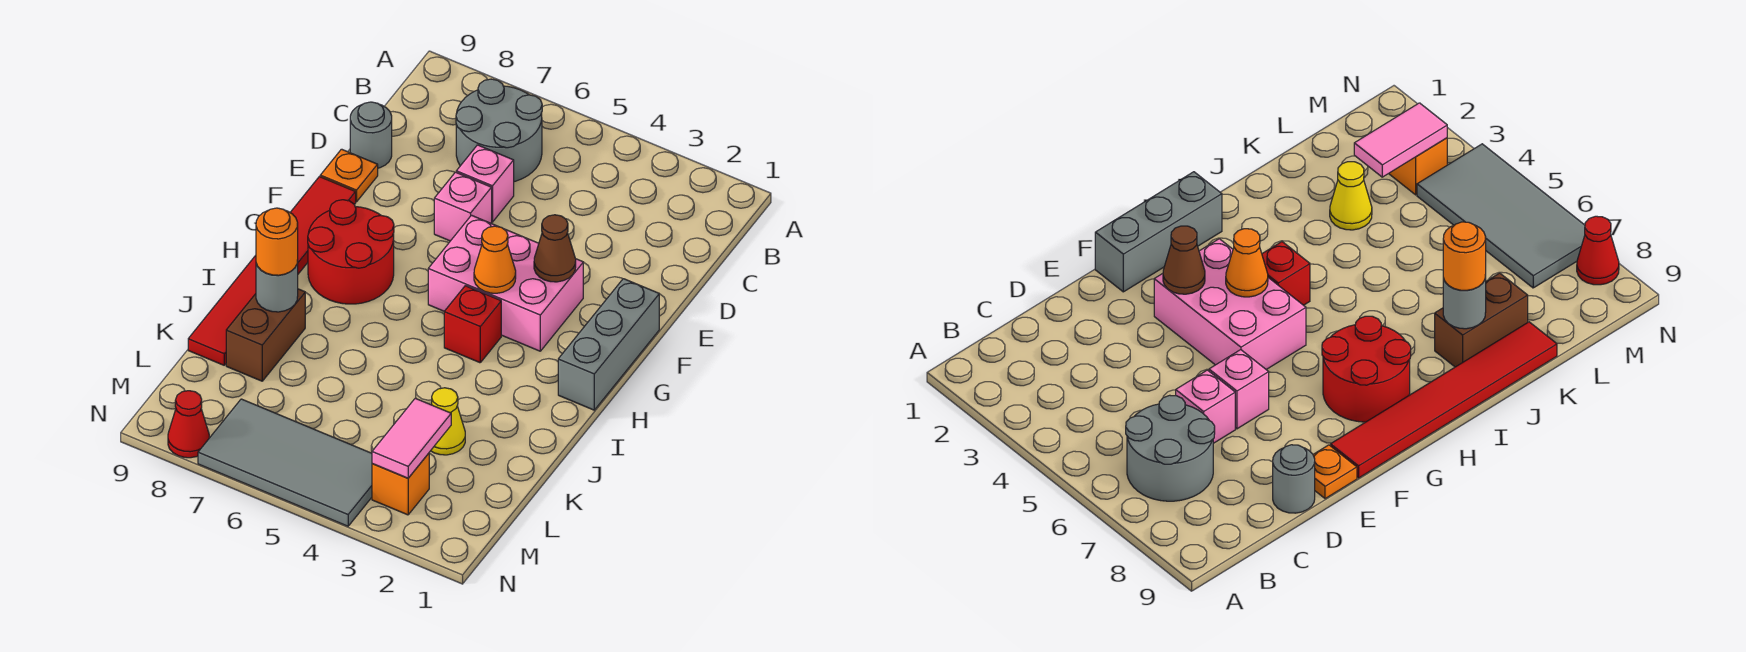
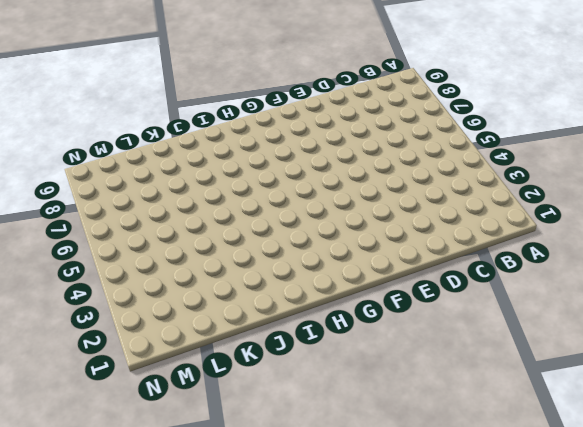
none -> grey 2x2 round brick [456,79,542,182]
none -> pink 1x1 brick [456,145,514,222]
none -> grey 1x1 round brick [350,102,392,168]

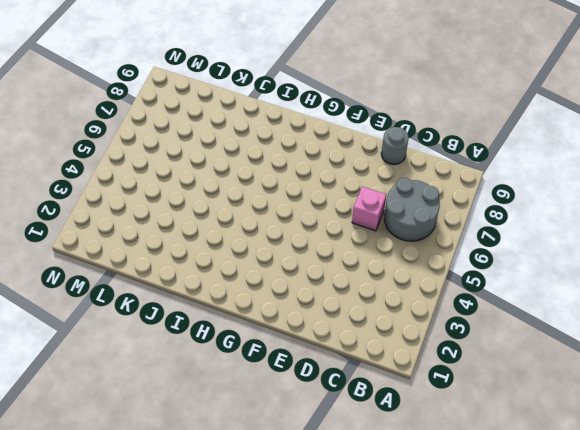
none -> pink 1x1 brick [434,172,492,241]
none -> orange 1x1 plate [320,149,378,202]
none -> grey 1x3 brick [558,279,659,410]

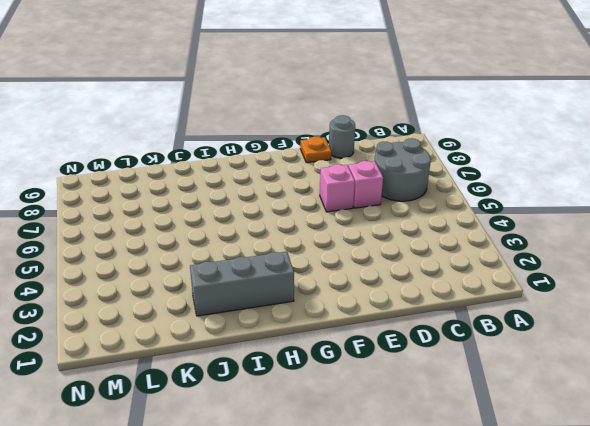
grey 1x3 brick [190,252,294,316] -> grey 1x3 brick moved to [558,279,659,410]
none -> pink 2x3 brick [428,215,583,351]
none -> red 1x6 tile [188,177,356,365]
none -> red 2x2 round brick [308,200,394,304]

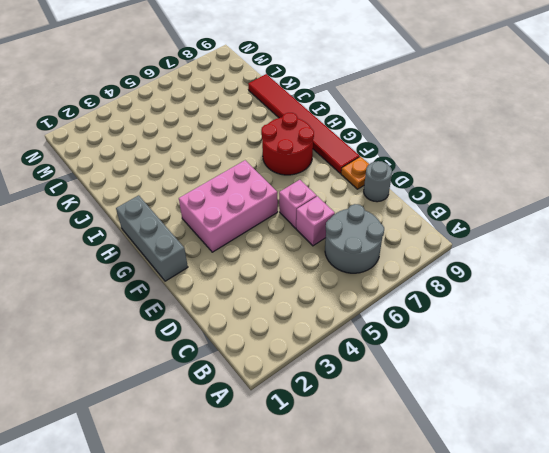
none -> red 1x1 brick [444,286,501,363]
none -> brown 1x2 brick [226,289,305,381]
none -> yellow 1x1 cone [431,388,465,455]

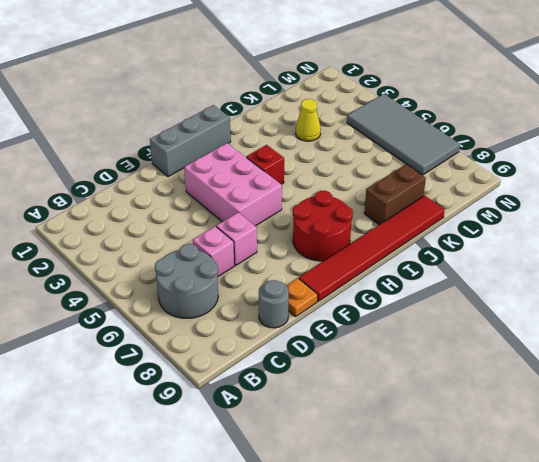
none -> orange 1x1 brick [372,453,429,515]
none -> red 1x1 cone [168,391,209,458]
none -> brown 1x1 cone [534,215,576,282]

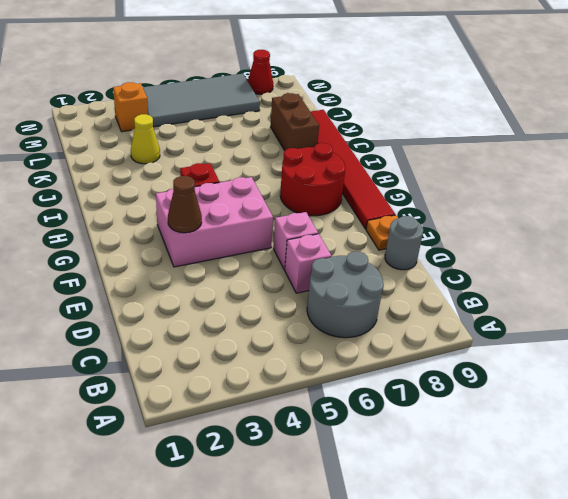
none -> grey 1x3 brick [558,279,659,410]
none -> orange 1x1 cone [474,226,516,293]
none -> grey 1x1 round brick [256,261,298,312]

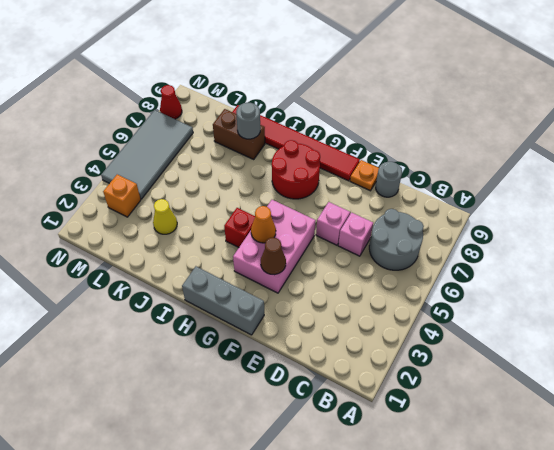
none -> pink 1x2 tile [372,398,451,478]
none -> orange 1x1 round brick [256,208,298,275]

